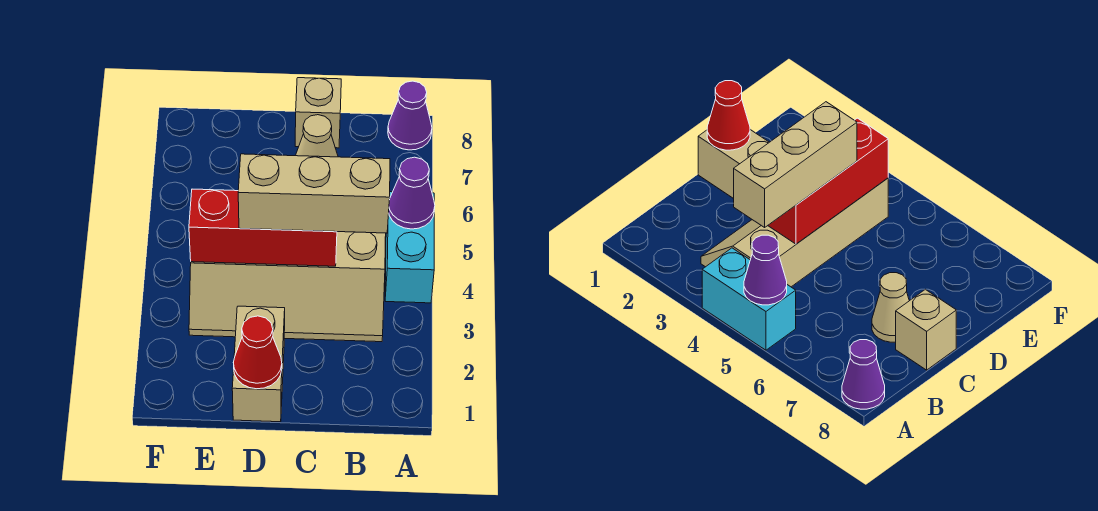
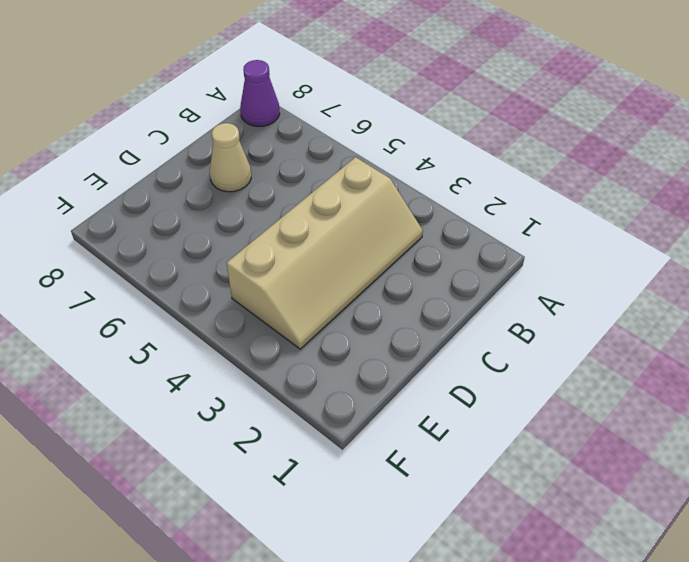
none -> cyan 1x2 brick [385,192,434,303]
none -> tan 1x1 brick [295,78,341,148]

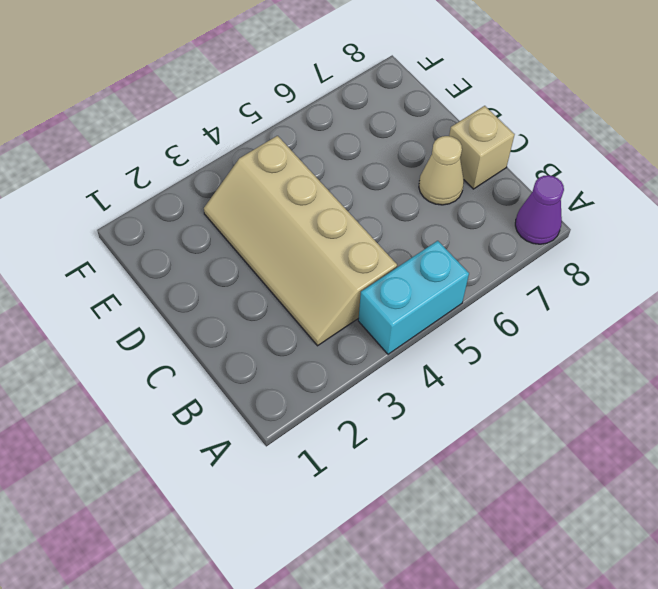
none -> tan 1x2 brick [232,306,285,422]
none -> purple 1x1 cone [389,157,435,229]

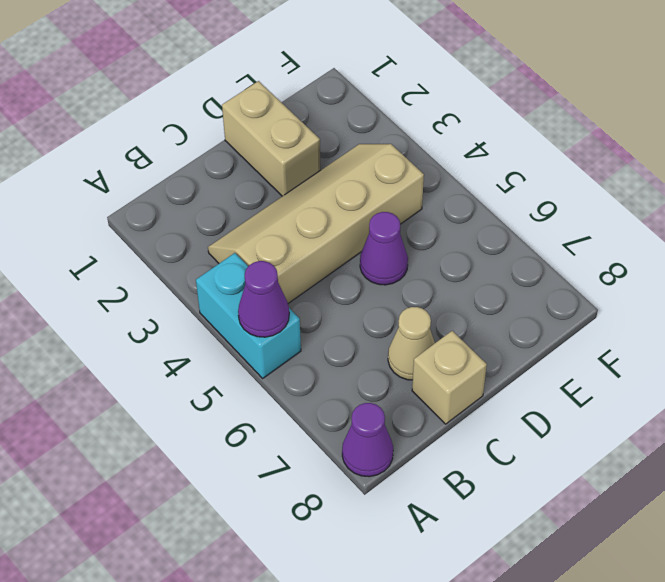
purple 1x1 cone [360,212,408,285] -> none
none -> red 1x3 brick [189,189,337,266]
none -> red 1x1 cone [233,316,282,389]

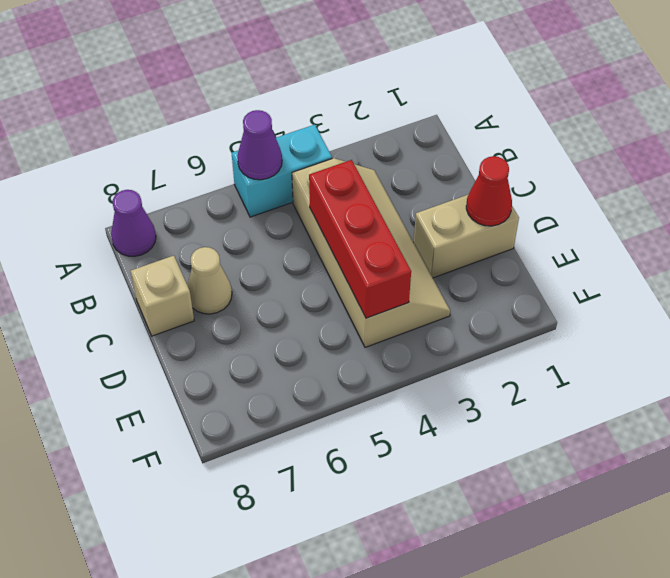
none -> tan 1x3 brick [238,154,390,233]

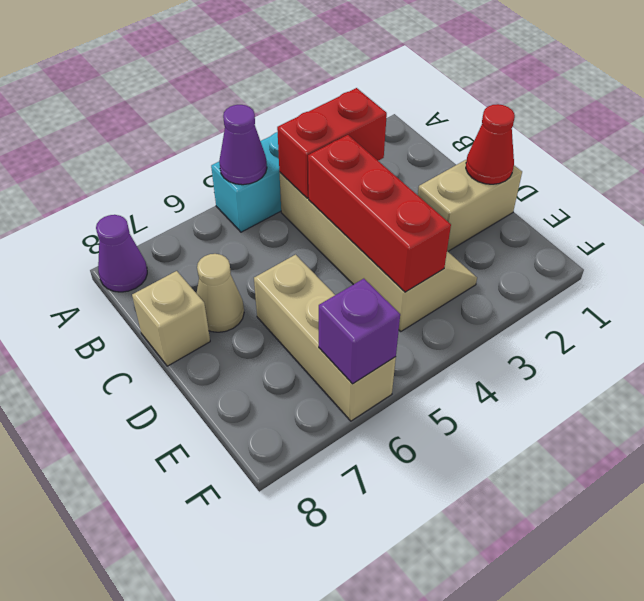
red 1x2 brick [277,88,387,198] -> none
tan 1x3 brick [254,255,396,421] -> tan 1x3 brick moved to [238,154,390,233]
purple 1x1 brick [319,279,400,384] -> none

